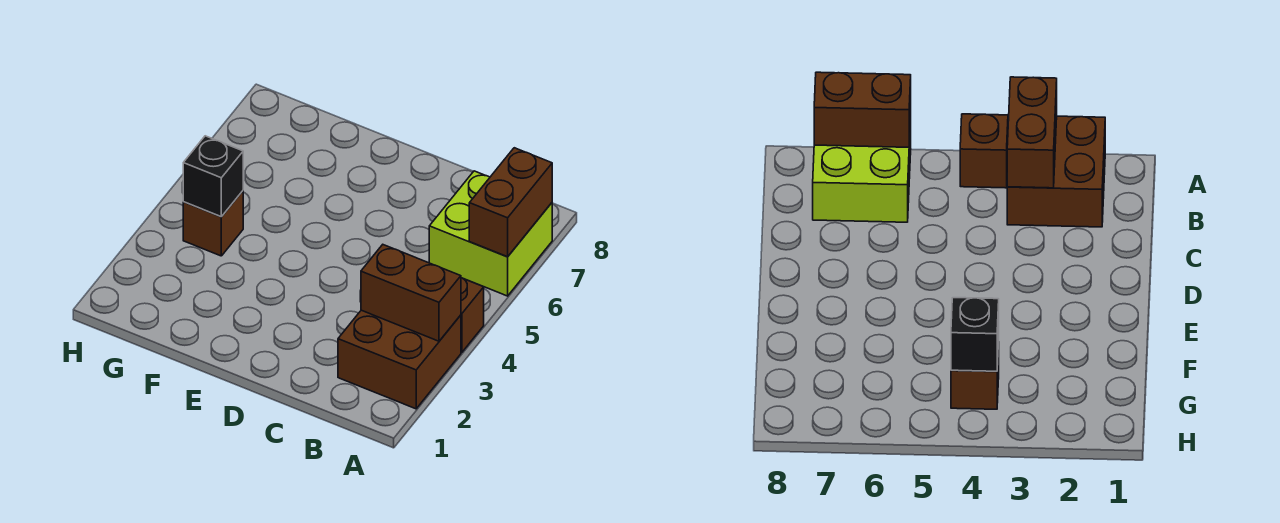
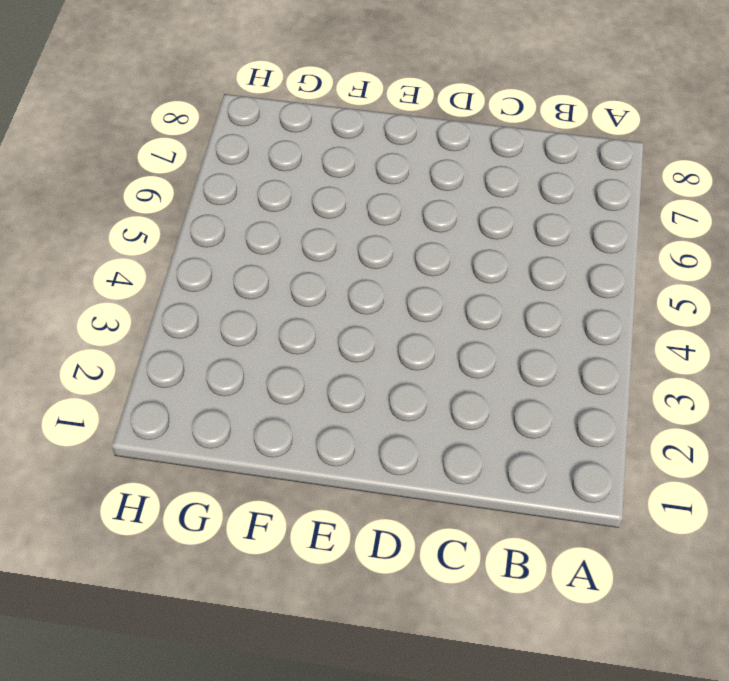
none -> brown 2x2 brick [338,310,461,409]
none -> brown 1x1 brick [461,278,484,352]

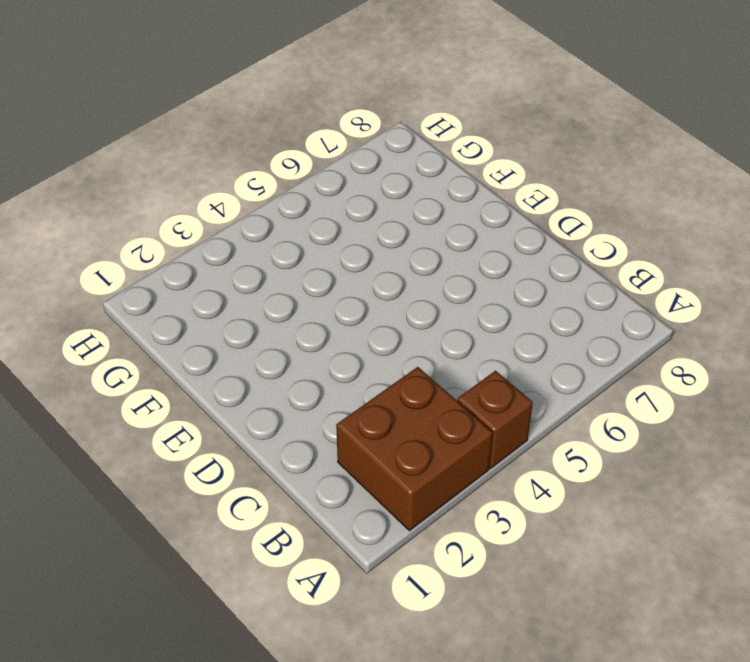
none -> lime 2x2 brick [429,171,552,296]
none -> brown 1x1 brick [183,191,243,256]

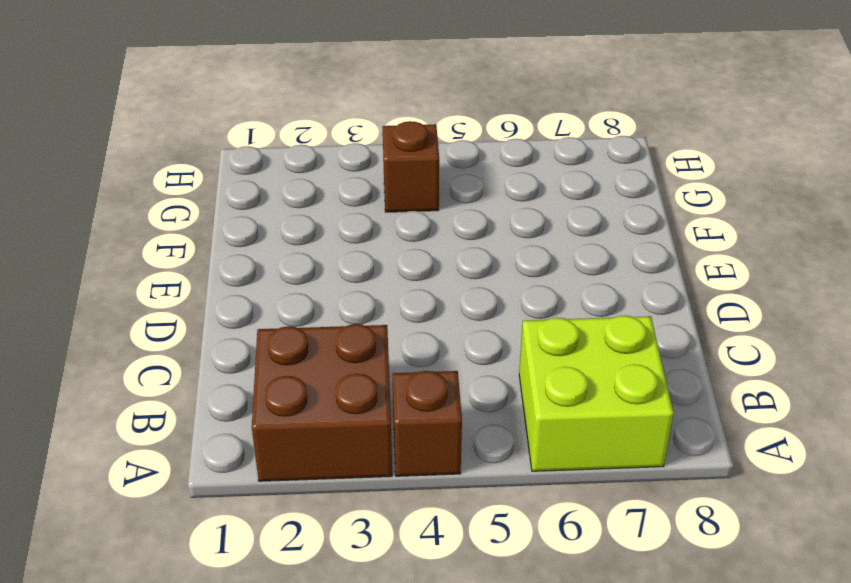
none -> brown 1x2 brick [361,245,461,341]
none -> brown 1x2 brick [469,148,552,257]

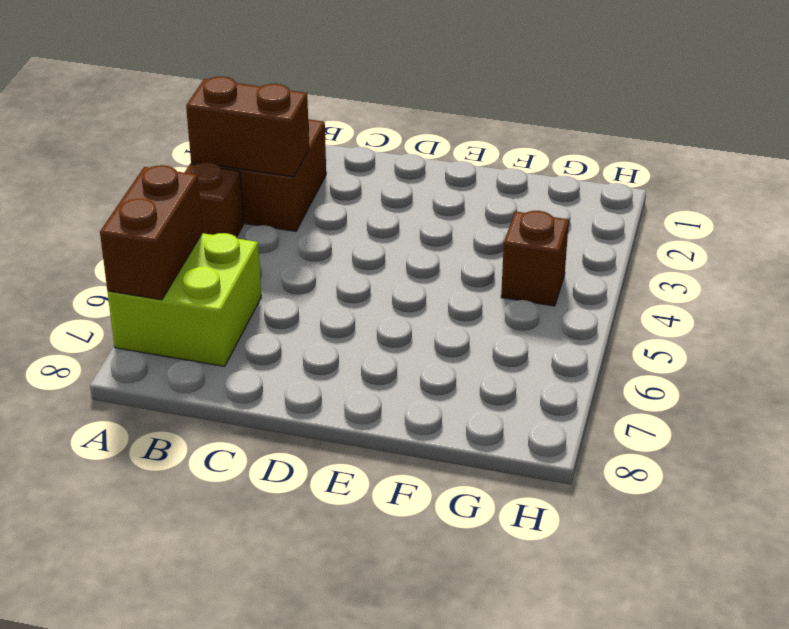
none -> black 1x1 brick [183,136,243,217]

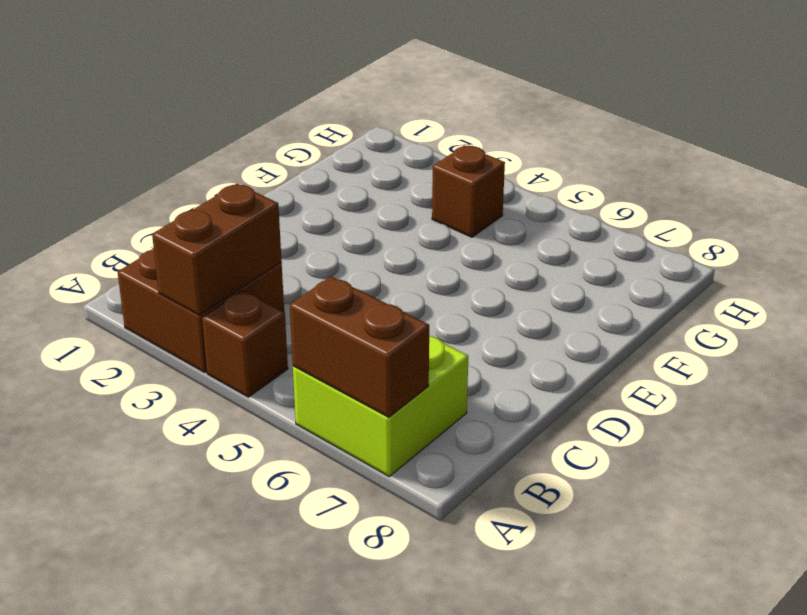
none -> black 1x1 brick [183,136,243,217]

